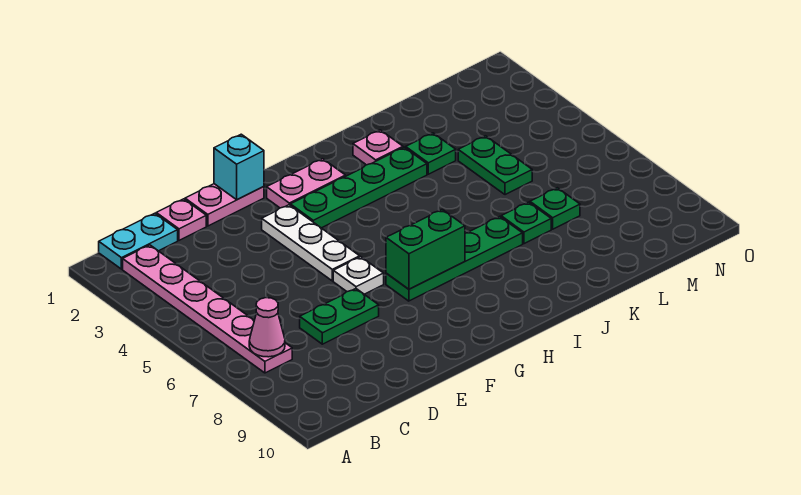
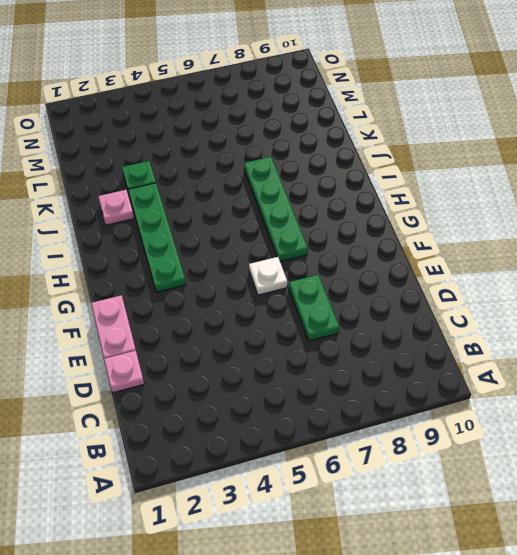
none -> cyan 1x2 plate [99,213,178,269]
none -> pink 1x6 plate [123,245,292,373]
none -> white 1x3 plate [262,205,360,281]

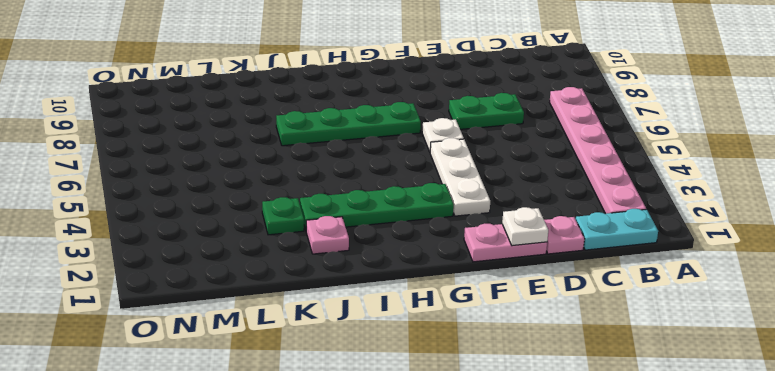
white 1x1 plate [502,207,548,246] -> none
none -> pink 1x2 plate [267,159,345,208]
none -> green 1x1 plate [501,202,551,244]
none -> green 1x2 plate [458,136,532,195]

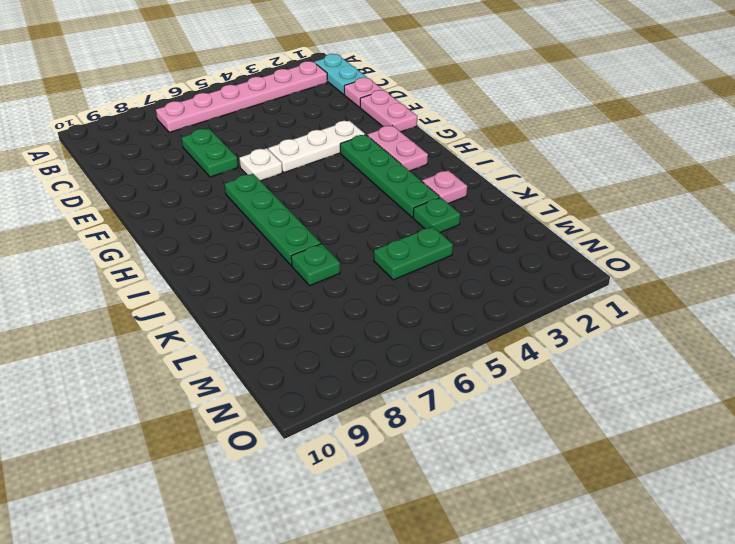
none -> green 1x1 plate [530,188,580,229]
none -> pink 1x1 cone [249,298,285,357]
none -> cyan 1x1 brick [214,134,264,200]

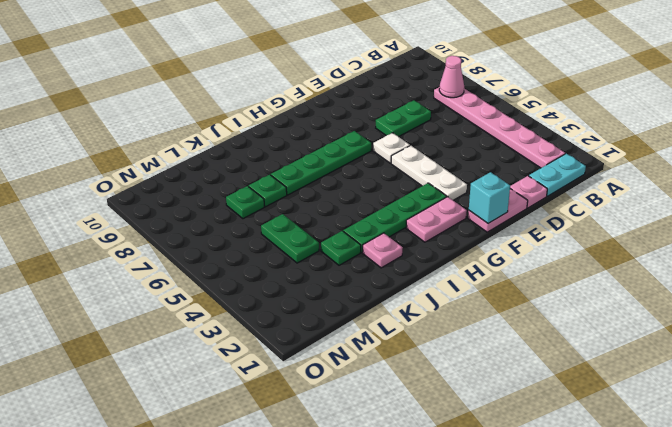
none -> green 1x2 brick [386,209,465,289]

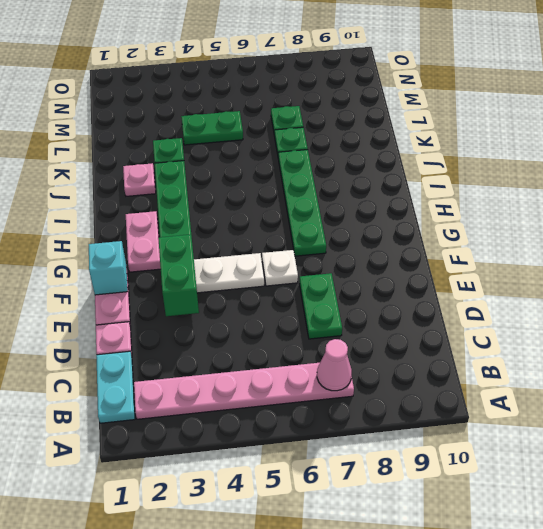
green 1x2 brick [158,234,199,316] -> green 1x2 brick moved to [386,209,465,289]

